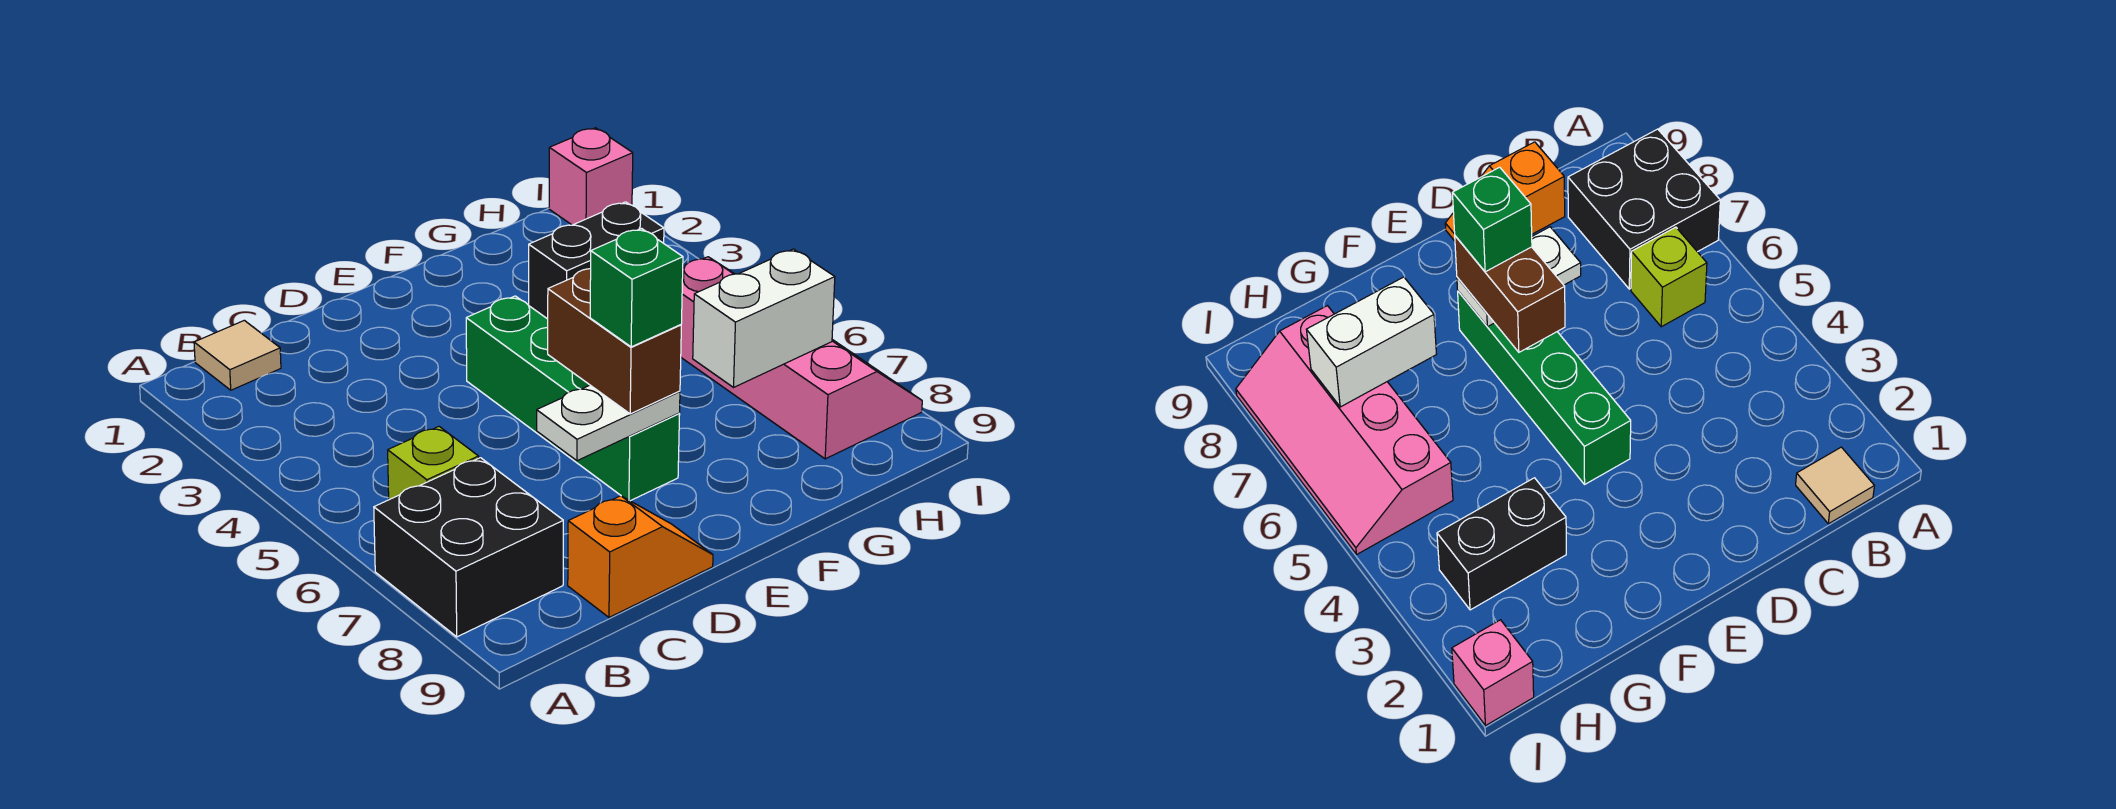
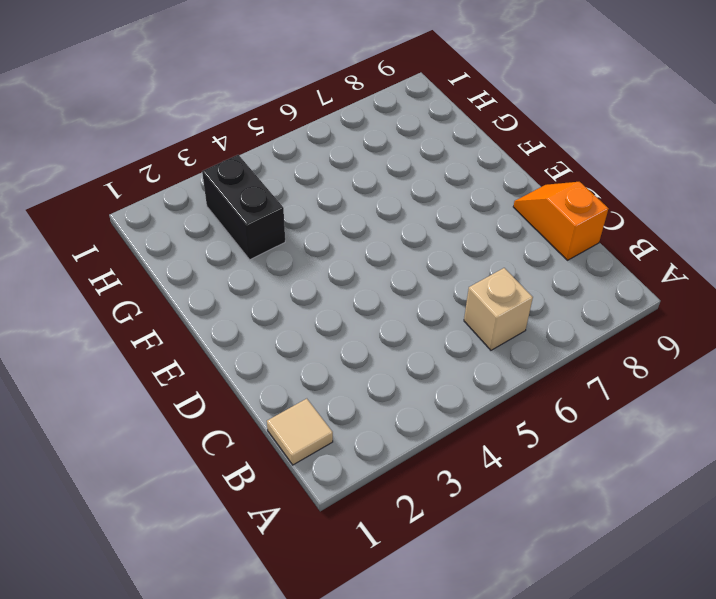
tan 1x1 brick [464,268,533,350] -> lime 1x1 brick [388,427,479,500]
none -> black 2x2 brick [374,458,563,637]
none -> green 1x4 brick [466,296,680,501]
none -> pink 2x4 slope [681,257,922,459]

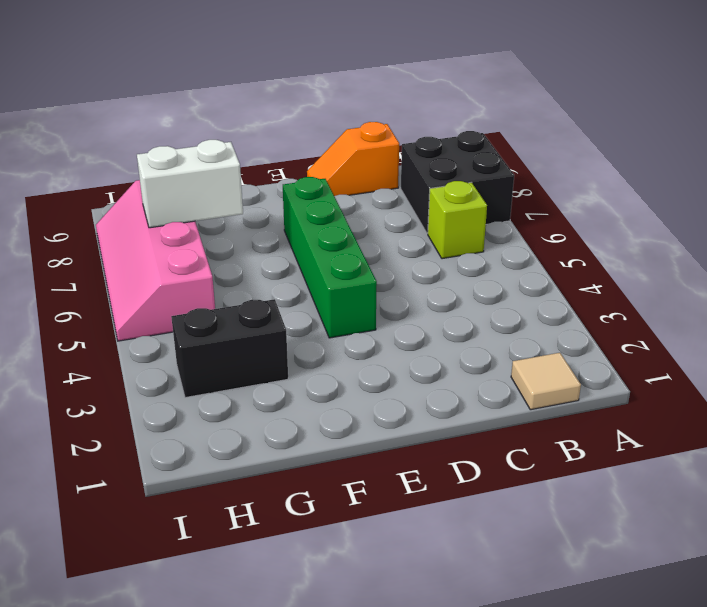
none -> pink 1x1 brick [549,128,633,225]
none -> white 1x2 plate [537,385,680,461]
none -> brown 1x2 brick [548,269,681,414]

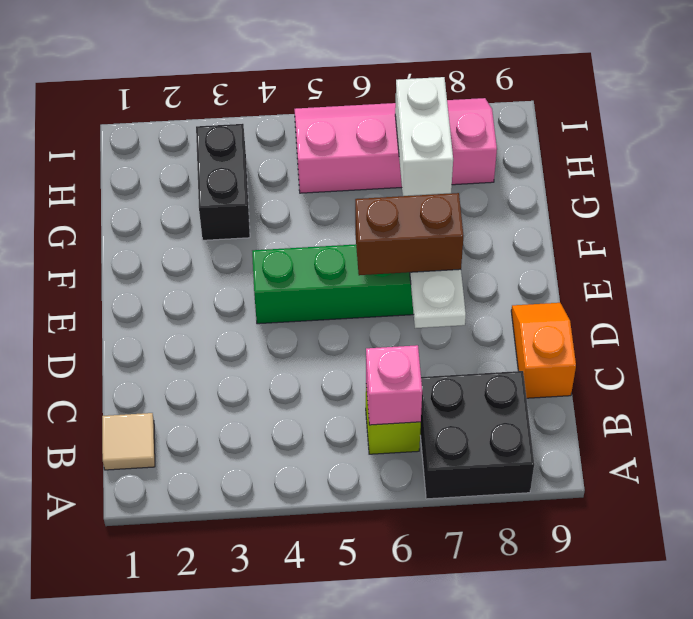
pink 1x1 brick [366,345,422,425] -> pink 1x1 brick moved to [549,128,633,225]
none -> green 1x1 brick [590,228,683,347]

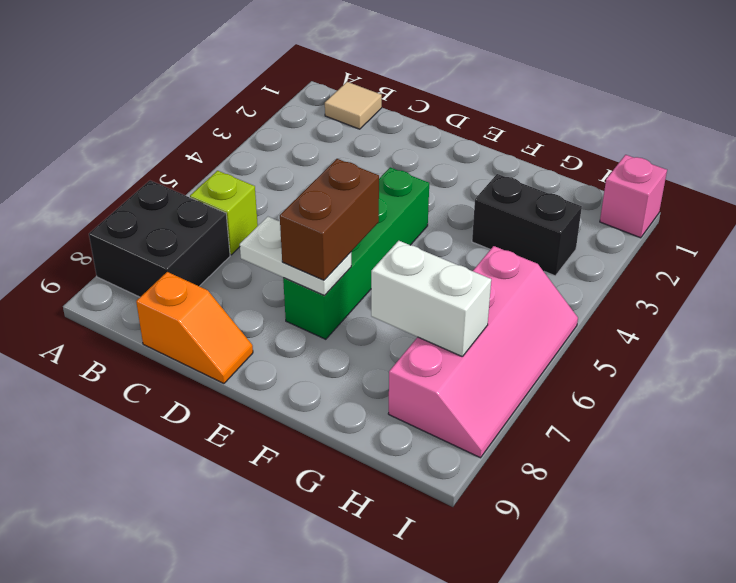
none -> green 1x1 brick [590,228,683,347]

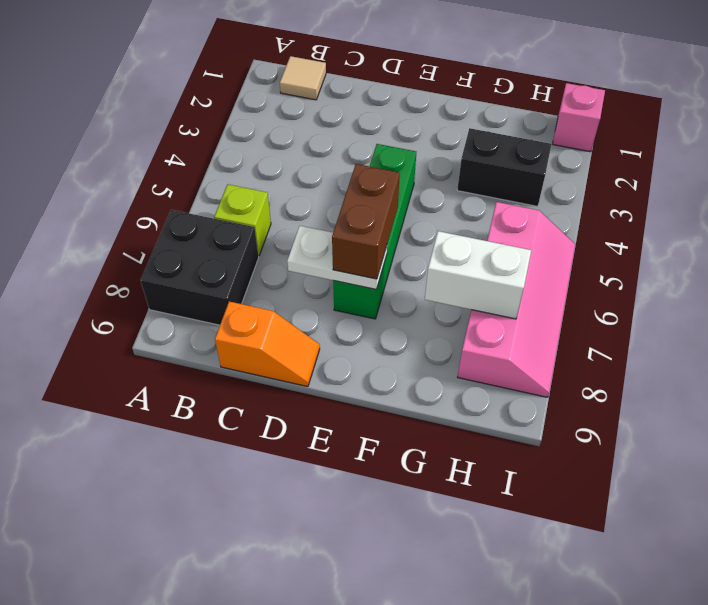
none -> green 1x1 brick [590,228,683,347]

